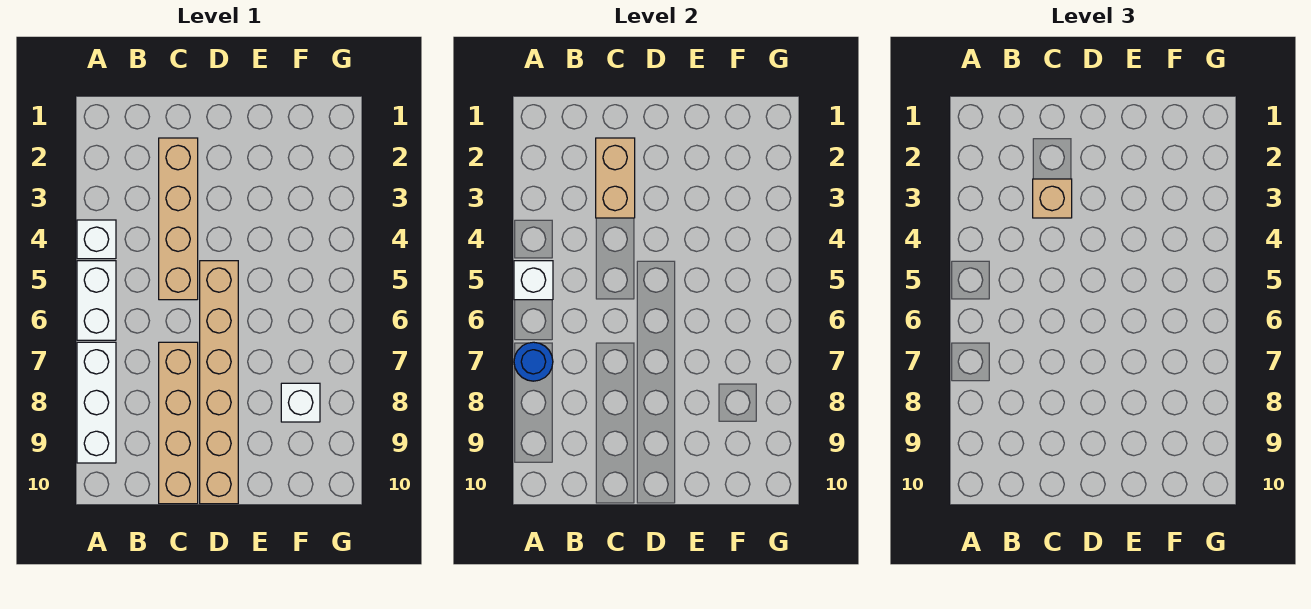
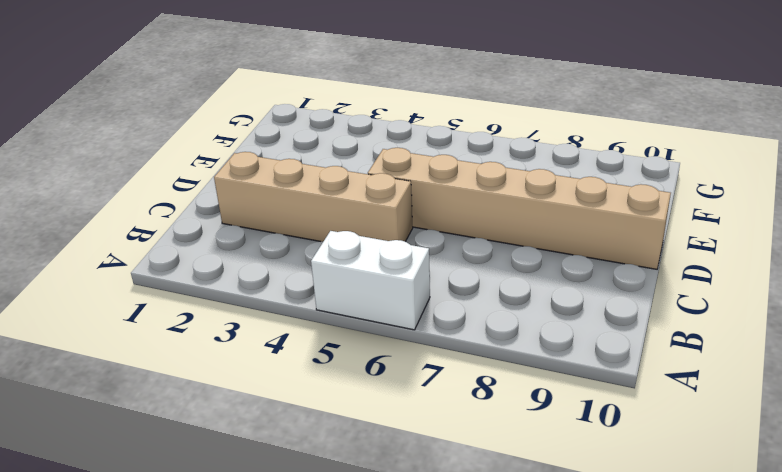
none -> white 1x1 brick [77,220,116,259]
none -> white 1x3 brick [77,342,116,463]

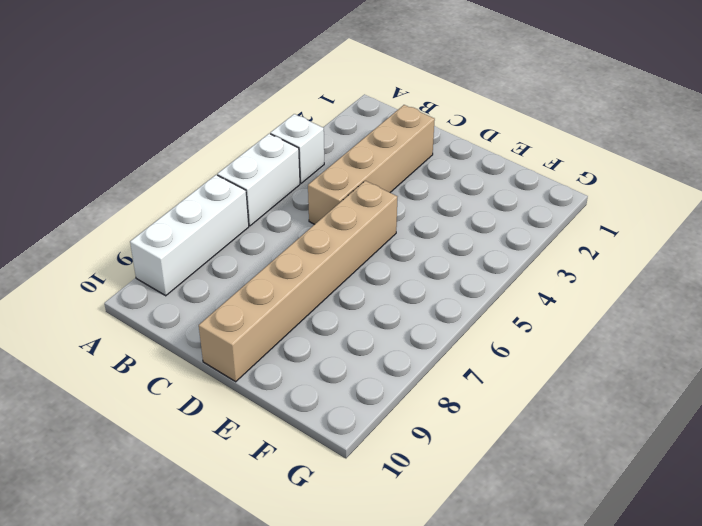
none -> tan 1x4 brick [159,342,198,504]
none -> white 1x1 brick [281,383,320,422]

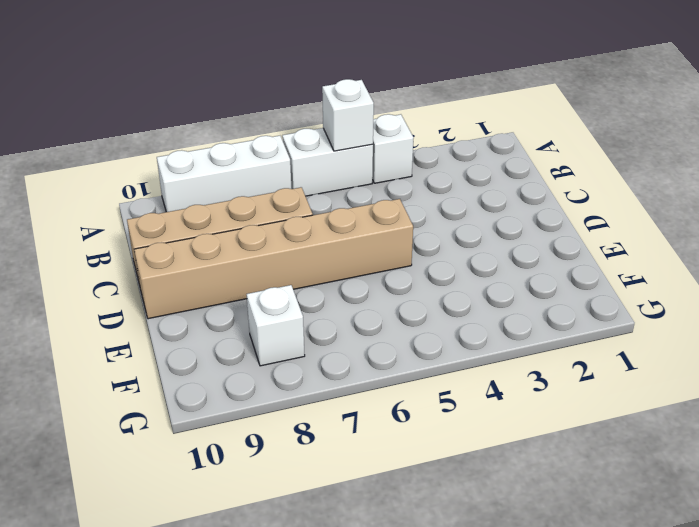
none -> tan 1x4 brick [159,138,198,300]
none -> blue 1x1 round brick [514,342,553,381]

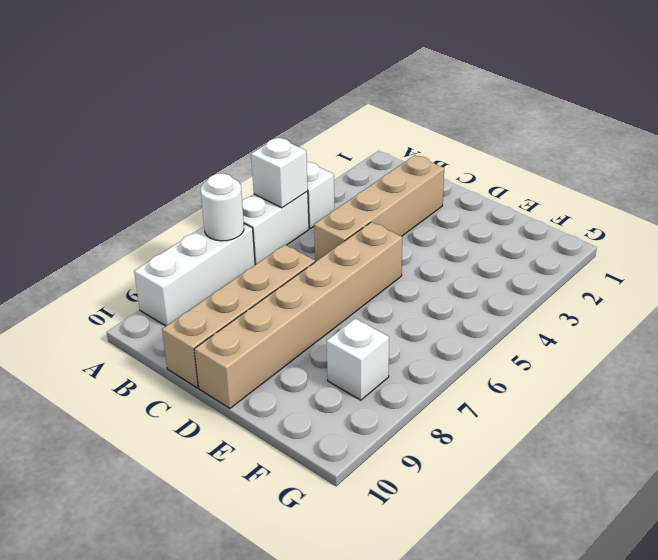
white 1x1 round brick [201,173,244,241] -> blue 1x1 round brick [514,342,553,381]
none -> tan 1x2 brick [596,138,635,218]
none -> tan 1x1 brick [1033,179,1072,218]

